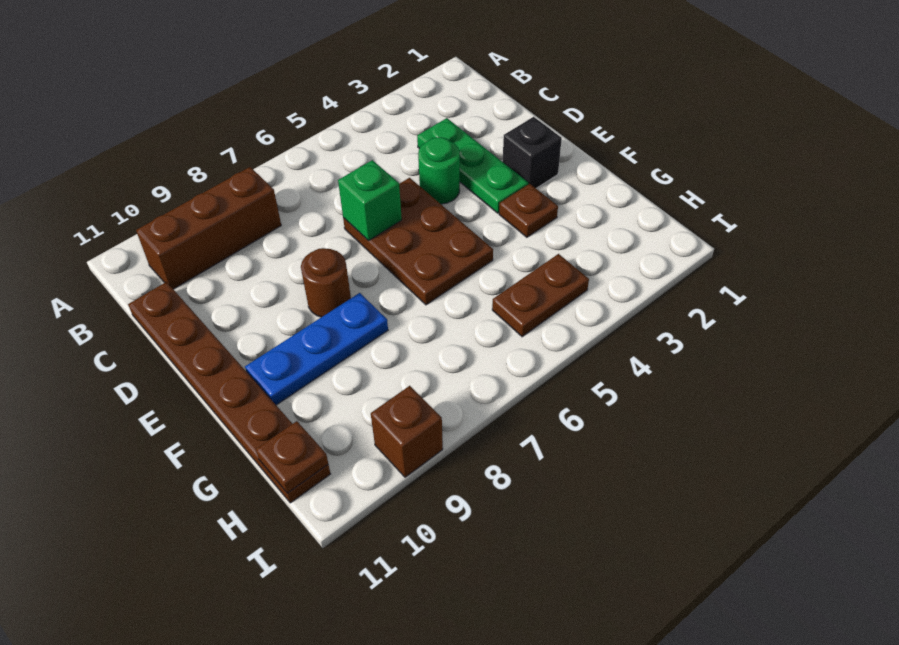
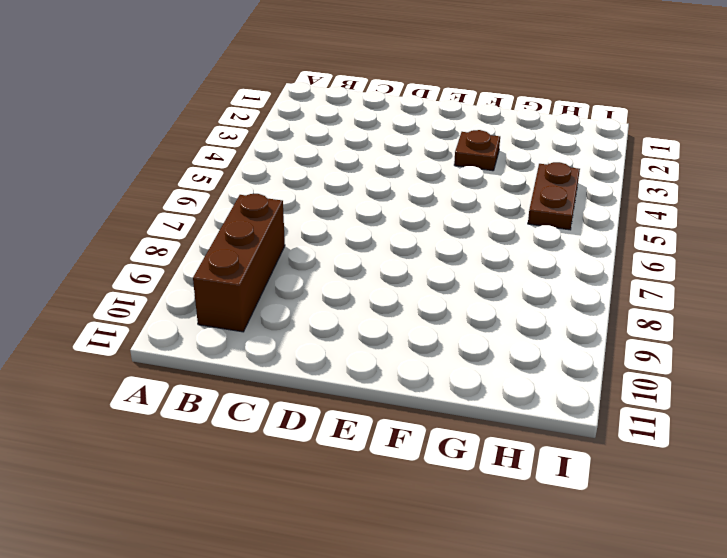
none -> green 1x3 plate [417,118,528,213]
none -> brown 1x6 plate [128,282,330,503]
none -> green 1x1 round brick [418,137,460,204]

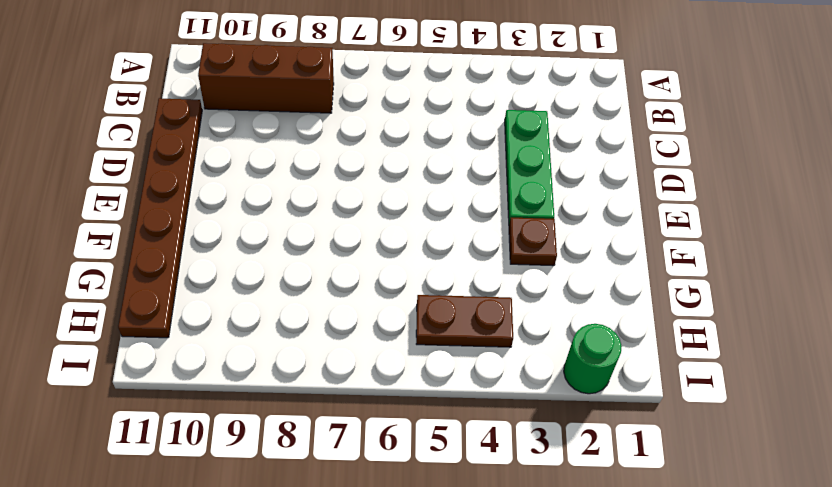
green 1x1 round brick [564,324,622,394] -> green 1x1 round brick moved to [418,137,460,204]
none -> brown 2x3 plate [343,178,493,305]
none -> black 1x1 brick [503,117,562,188]
none -> brown 1x1 round brick [301,248,351,317]

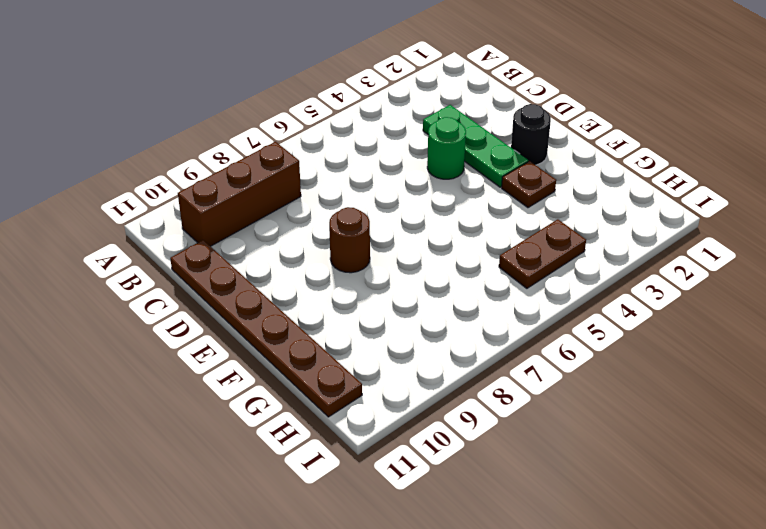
black 1x1 round brick [511,104,551,165] -> black 1x1 brick [503,117,562,188]
none -> brown 2x3 plate [343,178,493,305]
none -> blue 1x3 plate [245,293,388,405]
none -> brown 1x1 brick [371,386,443,477]

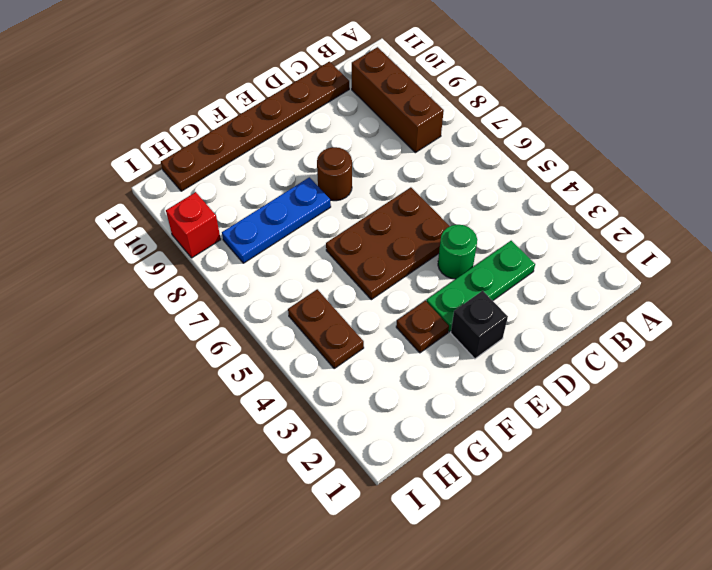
blue 1x3 plate [222,177,331,263] -> blue 1x3 plate turned to [245,293,388,405]
red 1x1 brick [166,192,221,258] -> brown 1x1 brick [371,386,443,477]
none -> green 1x1 brick [338,160,402,241]
none -> brown 1x1 plate [256,421,328,493]

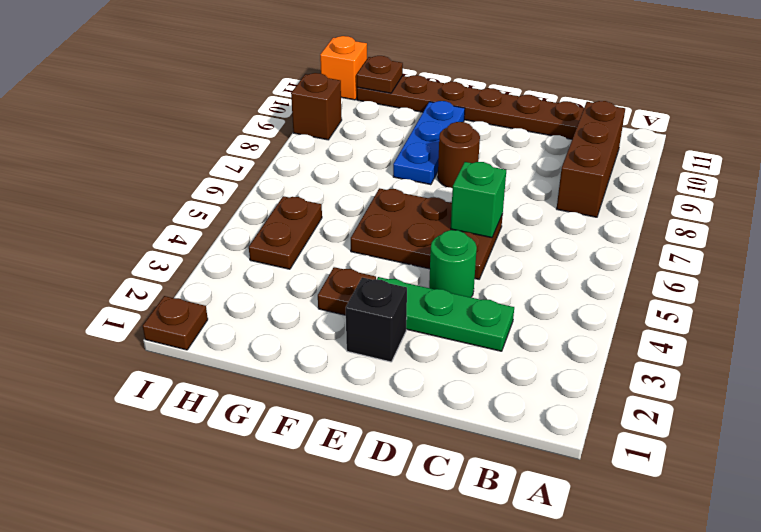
brown 1x1 plate [143,296,208,350] -> none
orange 1x1 brick [320,36,367,100] -> none

